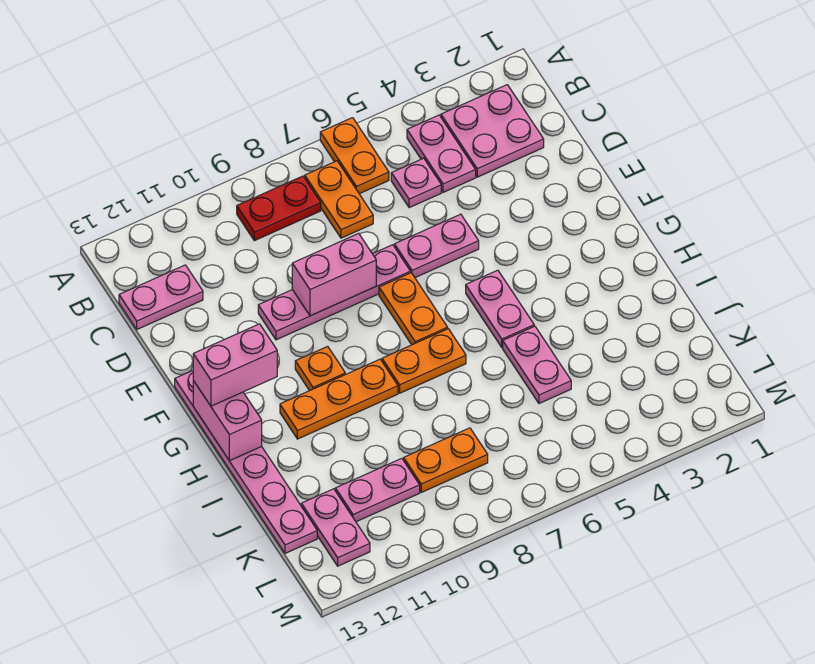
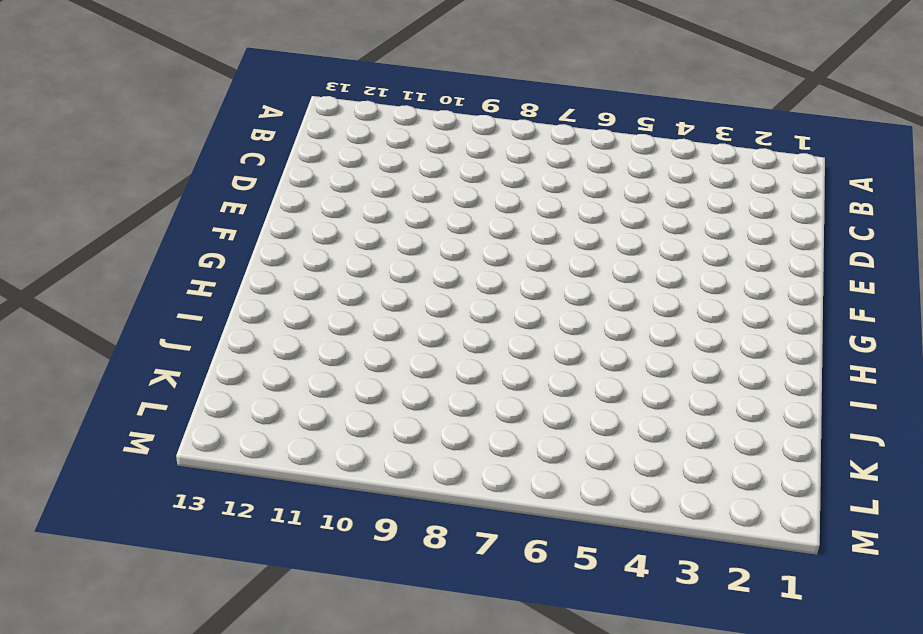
none -> orange 1x2 plate [320,118,389,194]
none -> pink 2x2 plate [441,85,544,177]
none -> pink 1x2 plate [407,115,476,192]

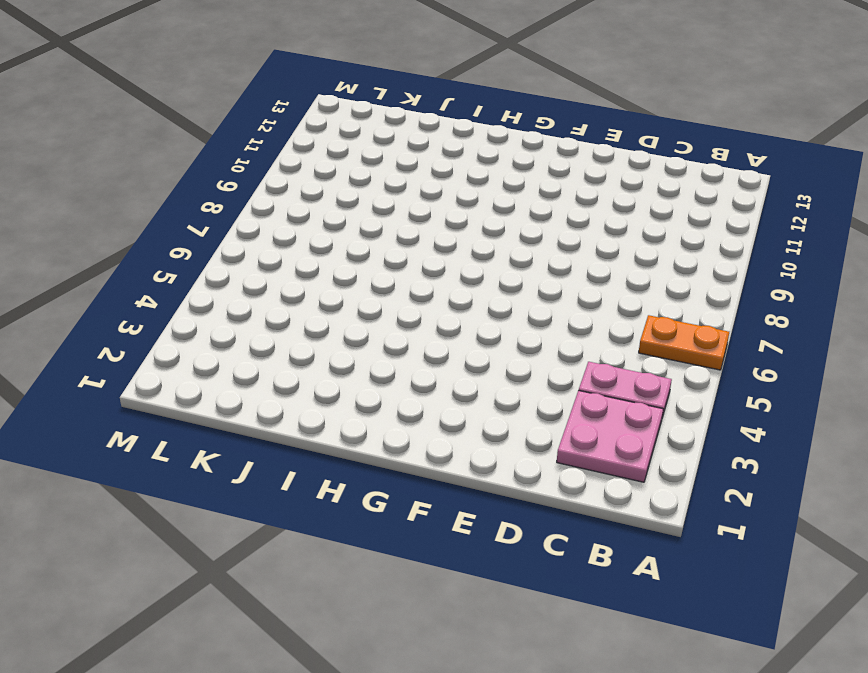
none -> orange 1x2 plate [305,161,373,238]
none -> red 1x2 plate [237,176,321,241]
none -> pink 1x1 plate [391,158,441,208]

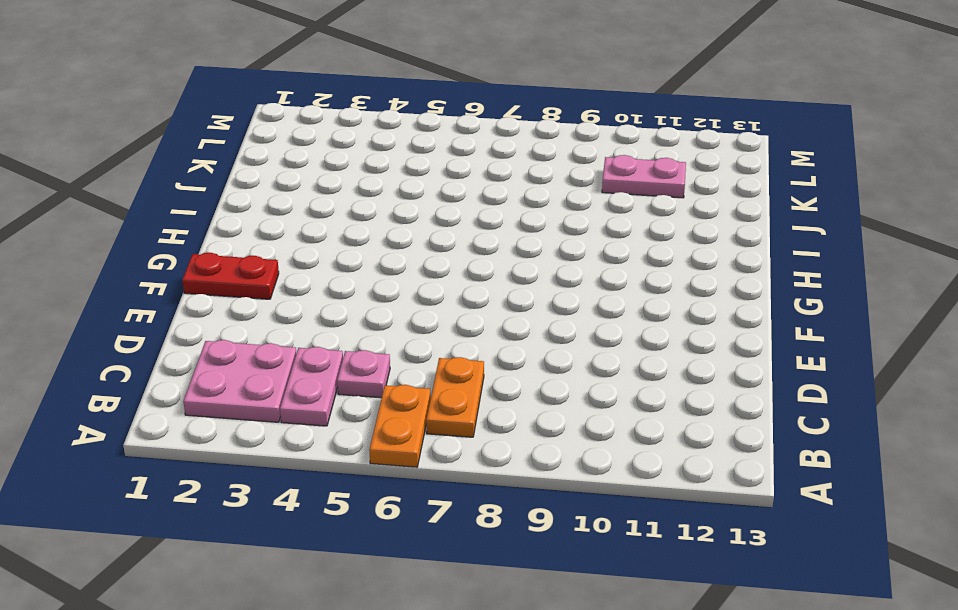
red 1x2 plate [182,253,279,299] -> red 1x2 plate moved to [237,176,321,241]
none -> pink 1x2 plate [119,265,203,329]
none -> pink 1x2 plate [394,214,479,278]
none -> pink 1x4 plate [258,245,410,340]

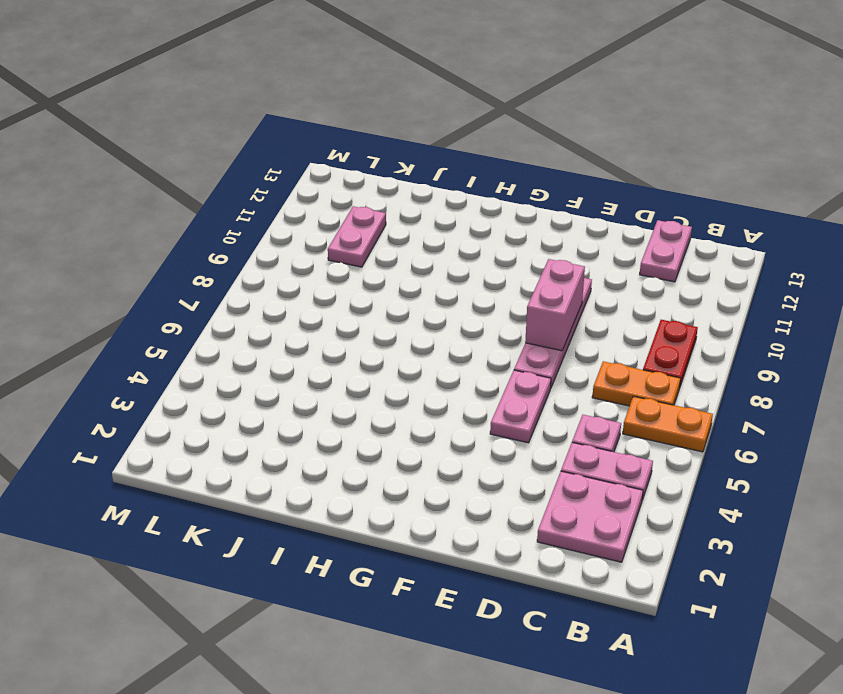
none -> orange 1x2 plate [379,273,448,345]
none -> pink 1x6 plate [175,371,317,553]
none -> pink 1x2 plate [466,270,534,347]

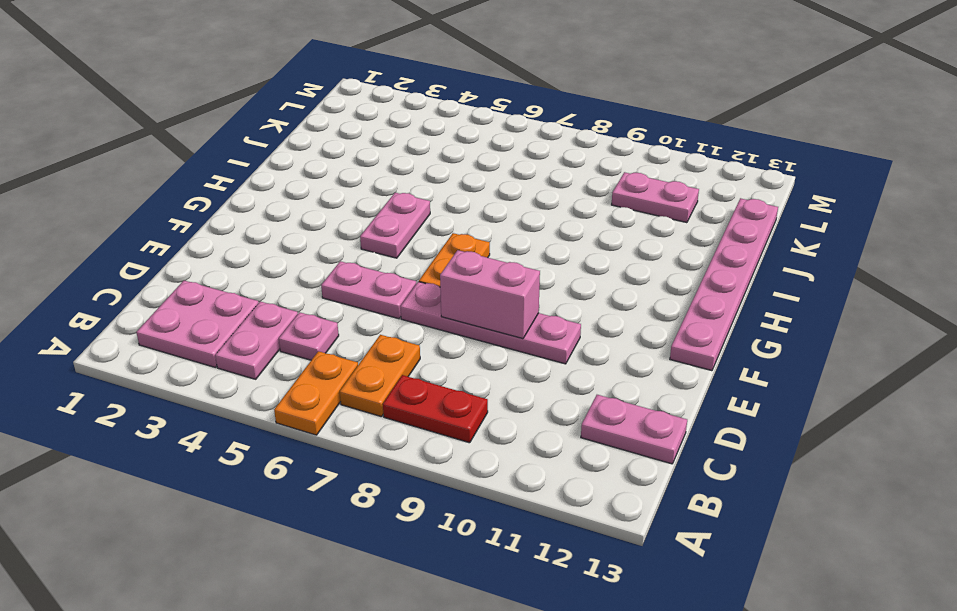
none -> orange 1x1 plate [295,346,345,391]
none -> orange 1x2 plate [382,329,466,393]
none -> orange 1x3 plate [280,359,398,439]

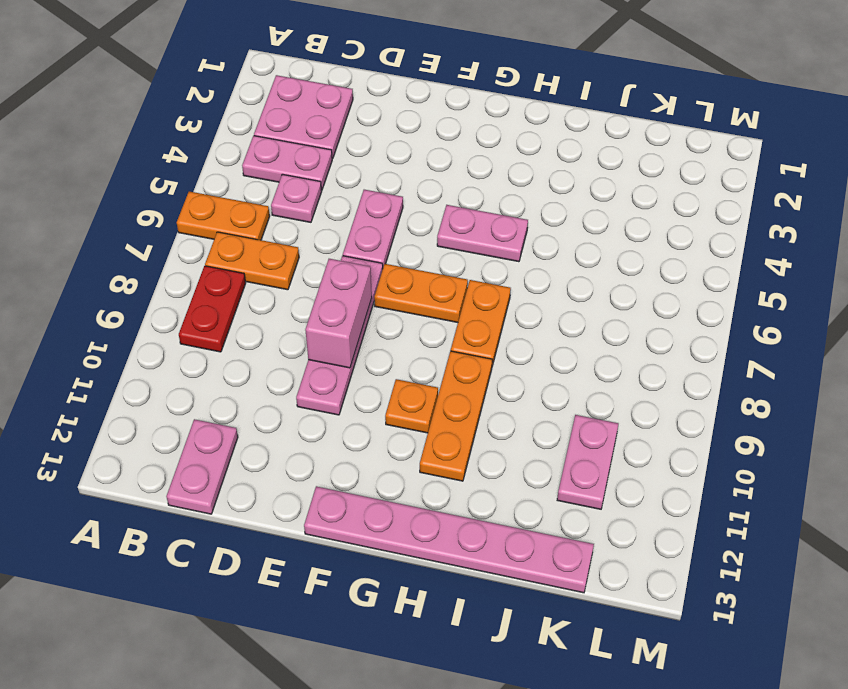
none -> pink 1x2 plate [503,326,571,403]
none -> orange 1x2 plate [404,428,488,492]
none -> pink 1x2 plate [301,489,370,566]

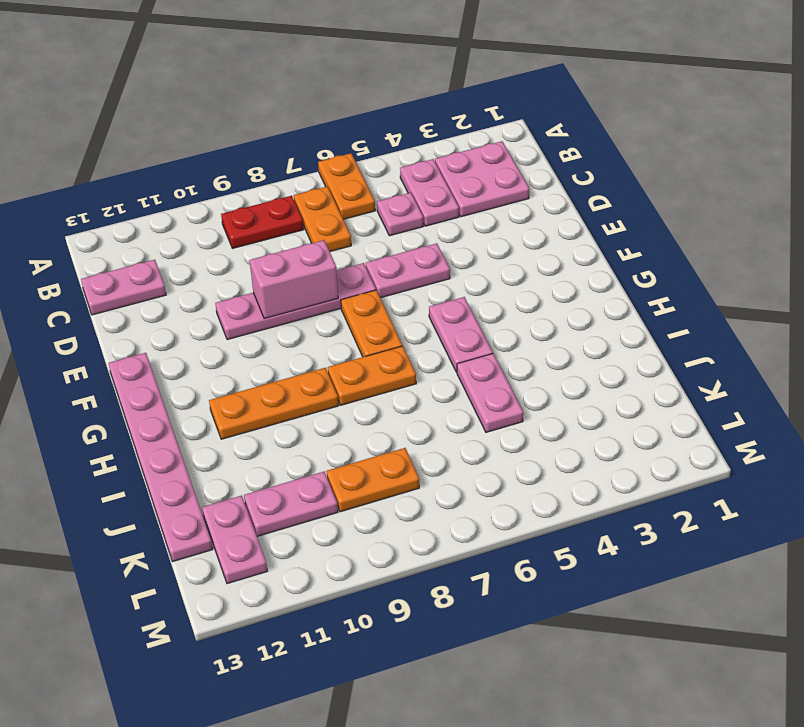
none -> orange 1x1 plate [295,346,345,391]
none -> pink 1x2 brick [193,381,262,461]
none -> pink 1x2 brick [193,324,277,406]

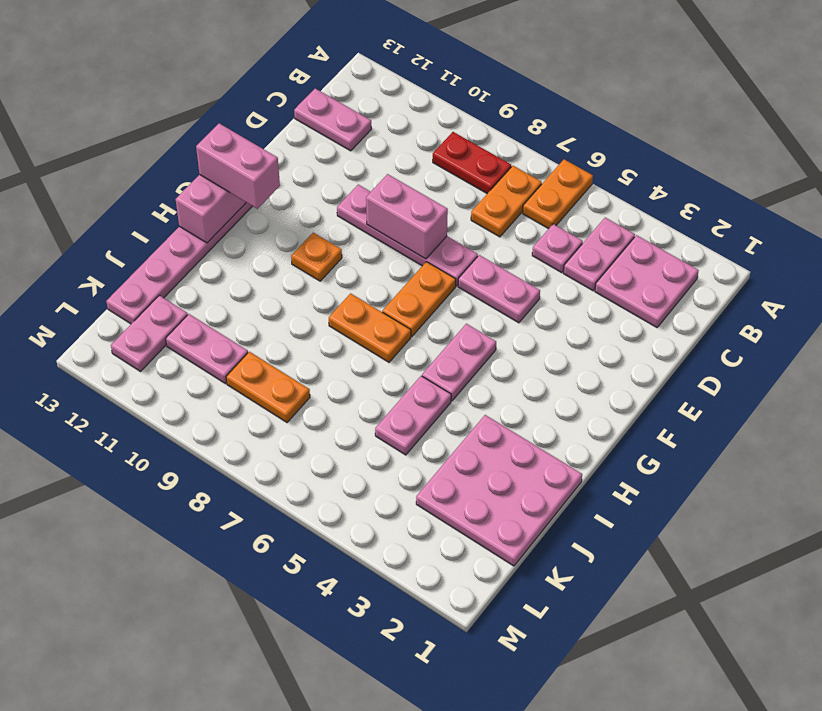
pink 3x3 plate [416,415,582,566] -> none
none -> orange 1x3 plate [280,359,398,439]

